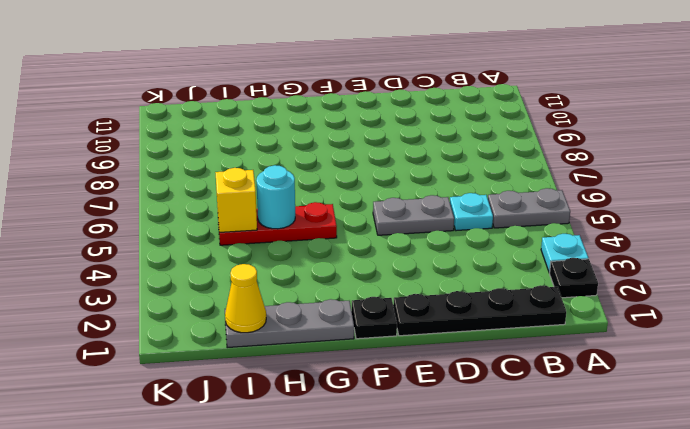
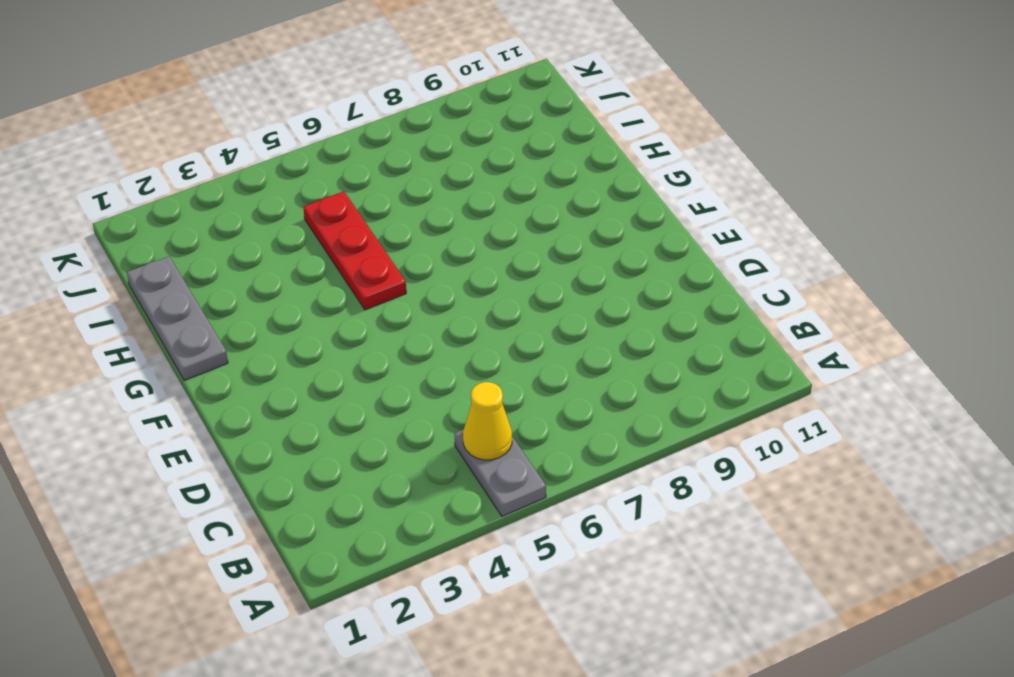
yellow 1x1 cone [463,382,512,460] -> yellow 1x1 cone moved to [225,264,266,333]
none -> black 1x1 plate [550,258,598,298]
none -> cyan 1x1 plate [541,234,588,273]
none -> black 1x4 plate [393,285,566,336]

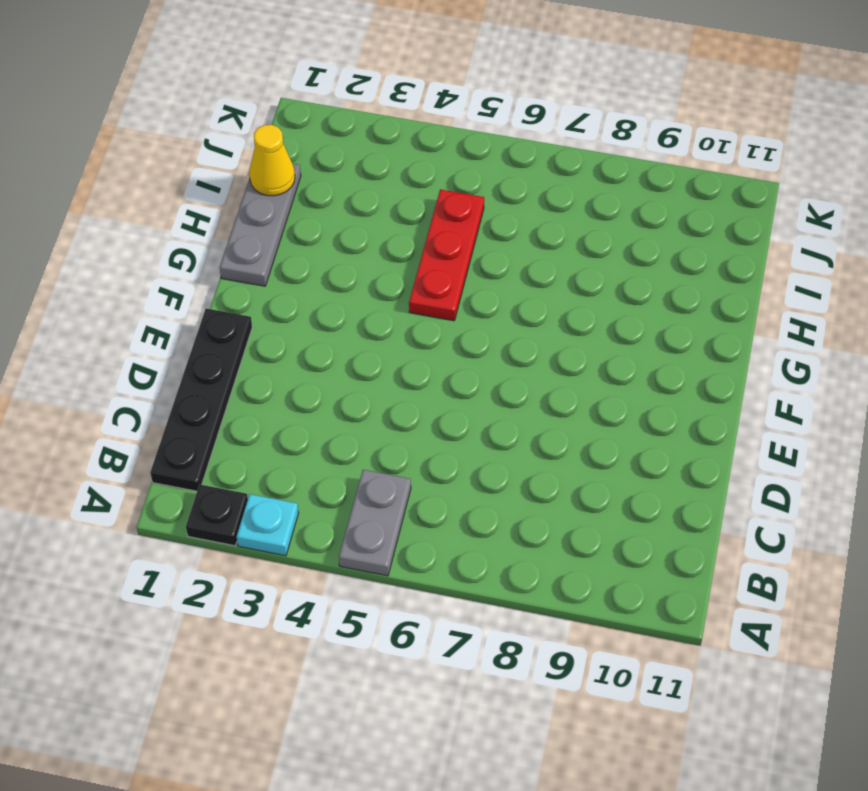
none -> cyan 1x1 plate [450,193,493,231]
none -> grey 1x2 plate [373,195,454,235]
none -> black 1x1 plate [352,297,397,339]

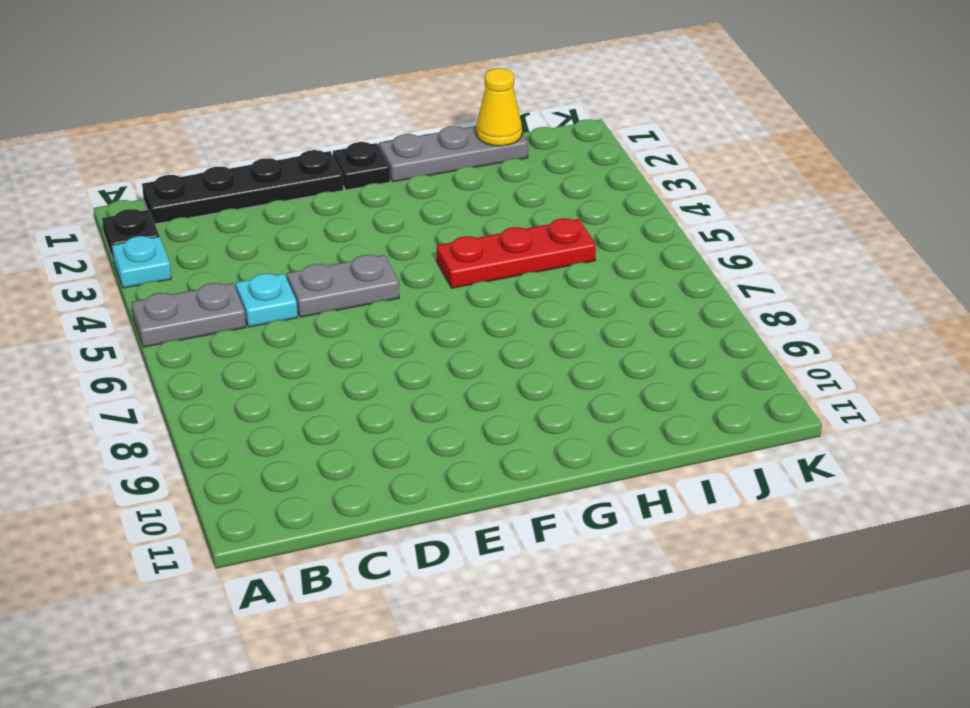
none -> cyan 1x1 round brick [256,165,295,229]
none -> yellow 1x1 brick [215,168,257,232]

